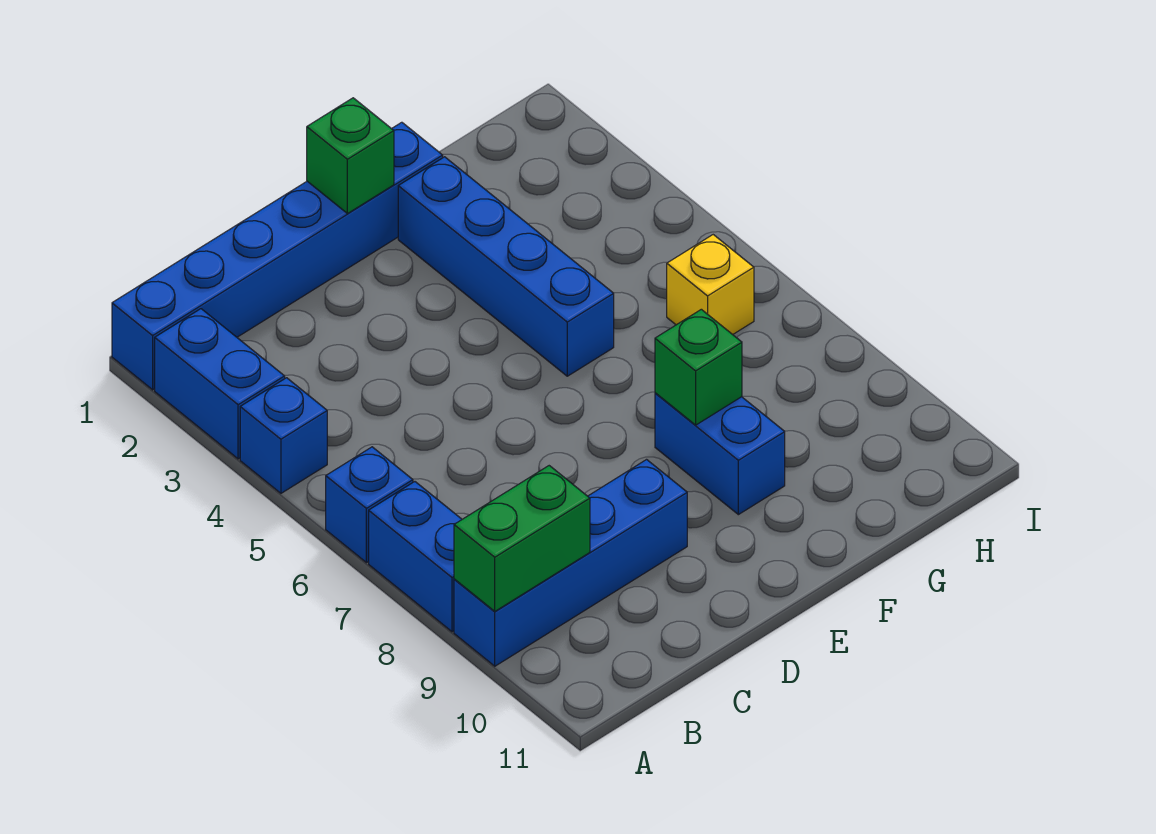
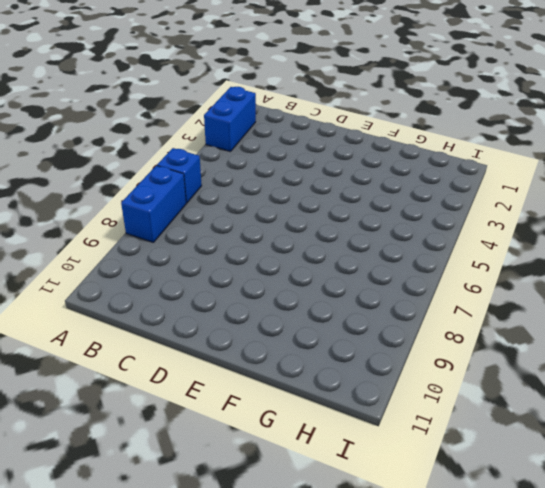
none -> blue 1x6 brick [112,122,443,390]
none -> blue 1x1 brick [240,378,327,493]
none -> blue 1x4 brick [454,460,687,666]

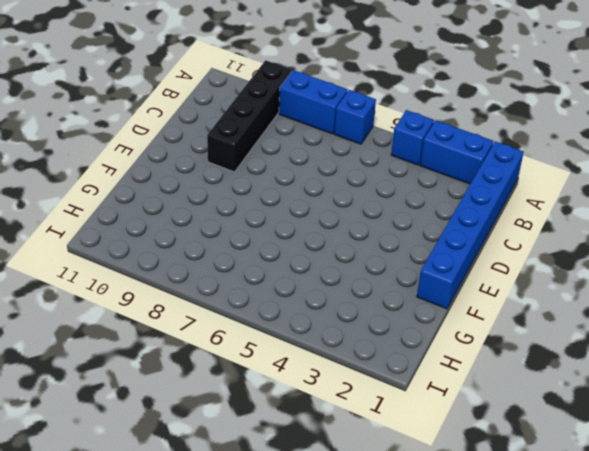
black 1x4 brick [207,60,292,172] -> blue 1x4 brick [454,460,687,666]
none -> blue 1x4 brick [398,157,614,376]
none -> blue 1x2 brick [655,393,785,515]
none -> yellow 1x1 brick [667,235,754,335]

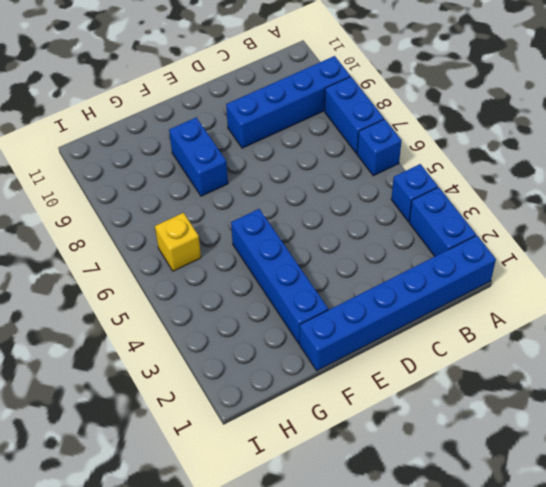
none -> green 1x2 brick [454,466,590,611]
none -> green 1x1 brick [307,98,394,214]
none -> green 1x1 brick [655,309,742,425]

